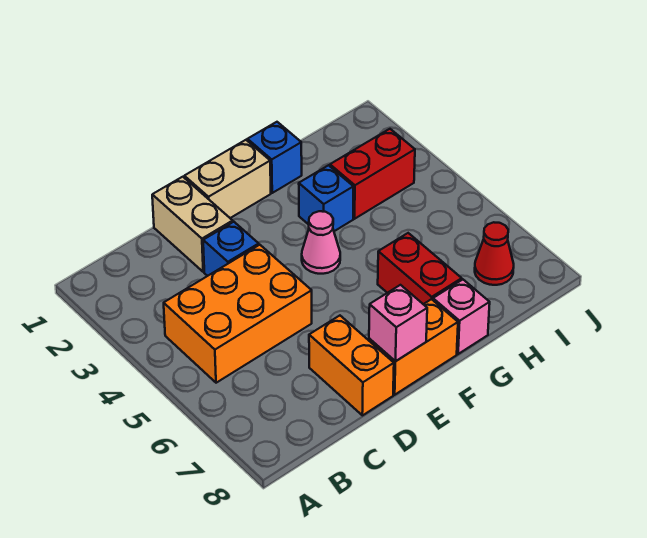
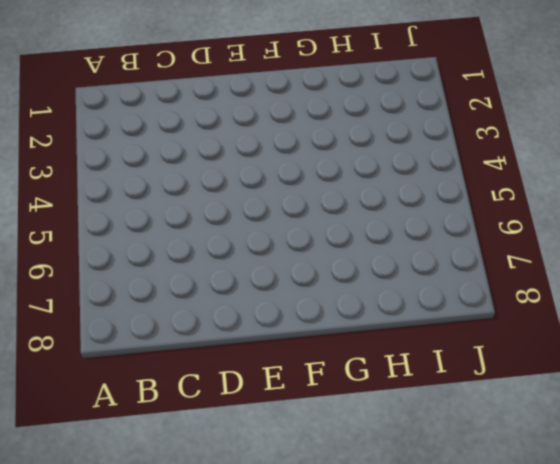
none -> orange 2x3 brick [164,245,312,383]
none -> tan 1x2 brick [152,177,233,272]
none -> blue 1x1 brick [203,222,259,276]

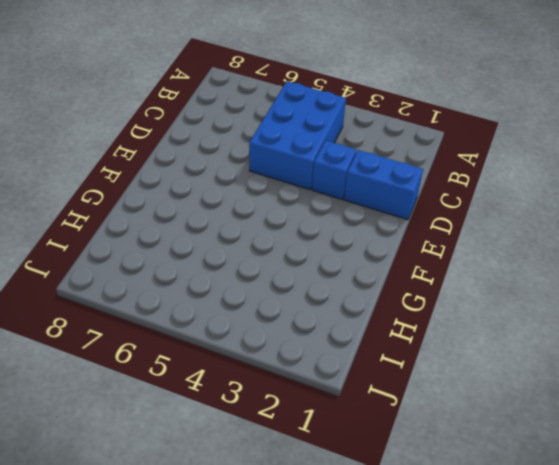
blue 2x3 brick [249,81,346,190] -> orange 2x3 brick [164,245,312,383]
blue 1x2 brick [344,150,423,220] -> tan 1x2 brick [152,177,233,272]
none -> orange 1x2 brick [309,316,394,415]
none -> tan 1x2 brick [184,140,271,218]
none -> orange 1x2 brick [369,299,458,395]

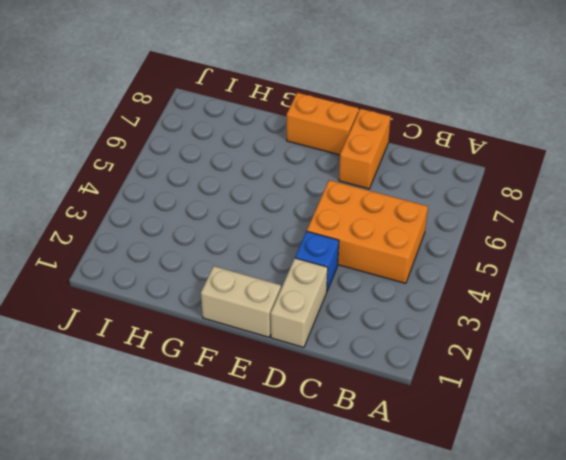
none -> pink 1x1 cone [302,211,340,274]
none -> blue 1x1 brick [247,122,302,193]
none -> blue 1x1 brick [299,165,353,231]

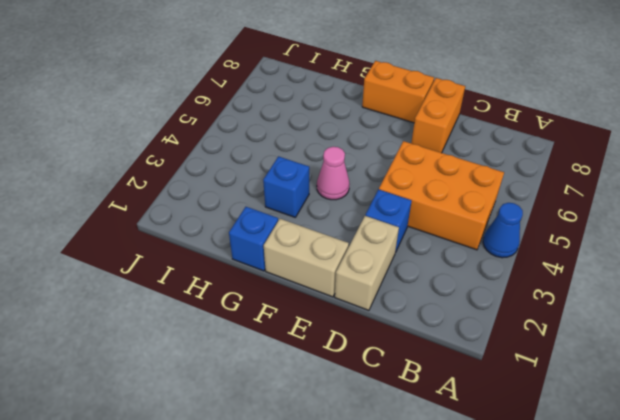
blue 1x1 cone [483,203,523,258] -> none
none -> red 1x2 brick [378,233,462,304]
none -> pink 1x1 brick [433,280,490,354]
none -> red 1x2 brick [330,129,415,219]

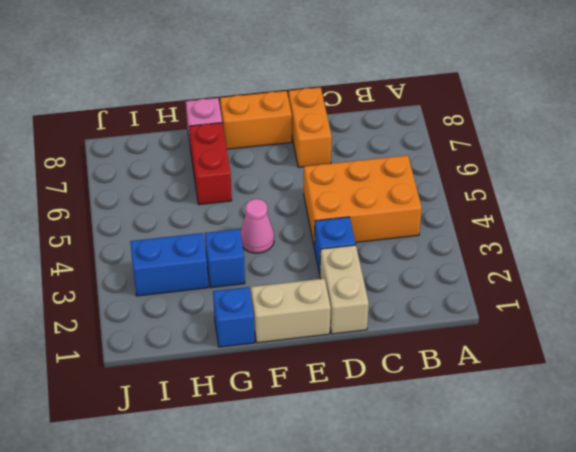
blue 1x2 brick [130,233,208,296] -> red 1x2 brick [330,129,415,219]
none -> red 1x1 cone [475,222,514,285]
none -> pink 1x1 brick [369,285,427,361]

